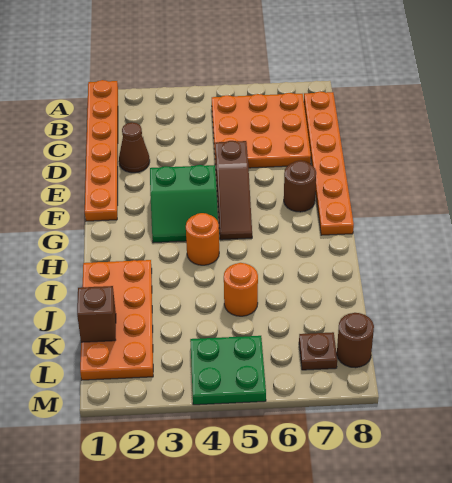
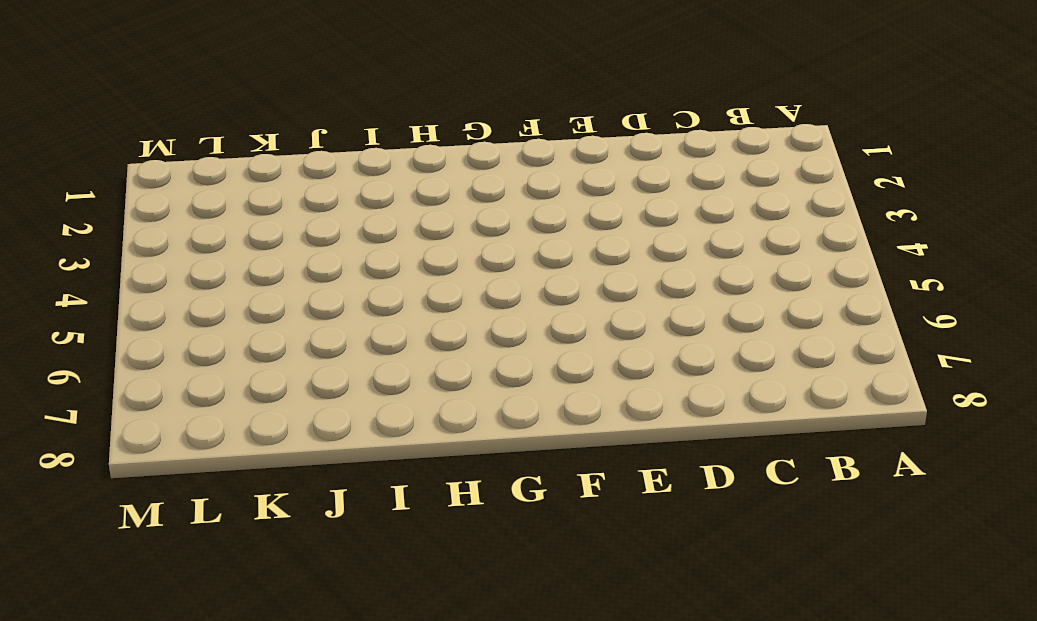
none -> orange 1x6 plate [85,80,118,221]
none -> orange 3x3 plate [212,93,311,168]
none -> orange 1x6 plate [304,91,354,235]

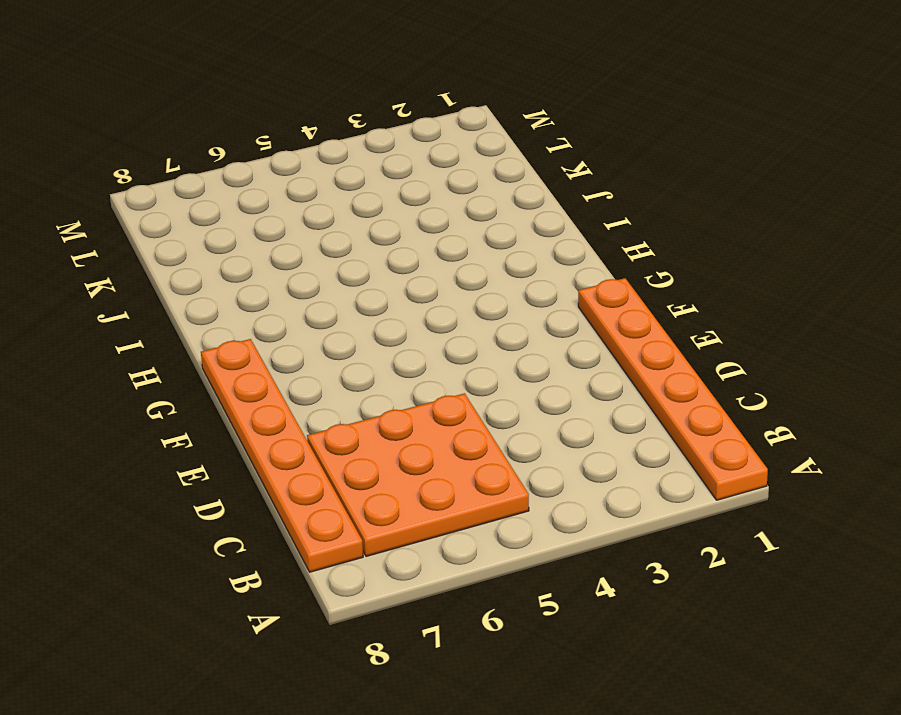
none -> brown 1x1 cone [119,122,150,173]
none -> brown 1x3 slope [215,141,252,240]
none -> green 2x2 slope [150,165,218,243]

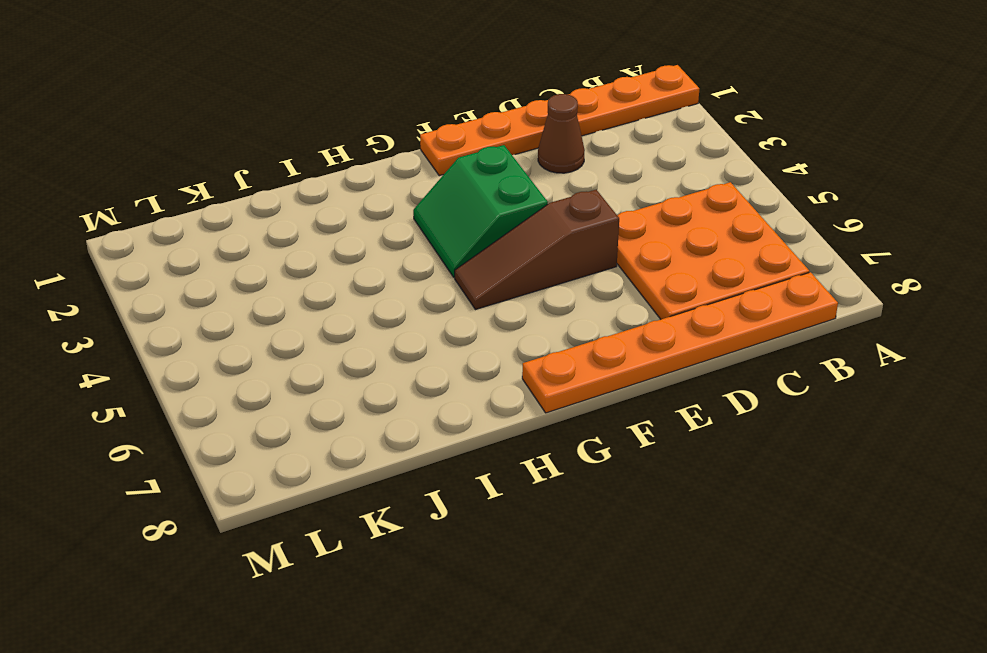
none -> brown 1x1 round brick [284,161,316,212]
none -> orange 1x1 round brick [186,213,219,265]
none -> orange 2x4 plate [80,260,153,380]

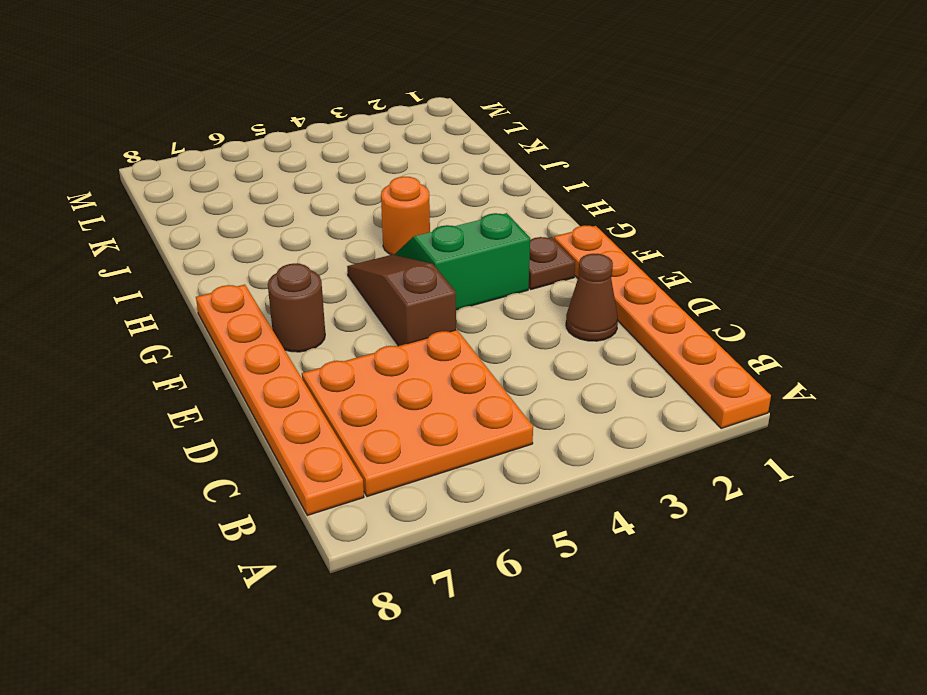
brown 1x1 plate [529,237,575,289] -> brown 1x1 plate moved to [299,332,337,370]
none -> orange 2x4 plate [80,260,153,380]
none -> orange 1x1 round brick [224,263,258,316]
none -> green 2x2 plate [190,336,266,405]

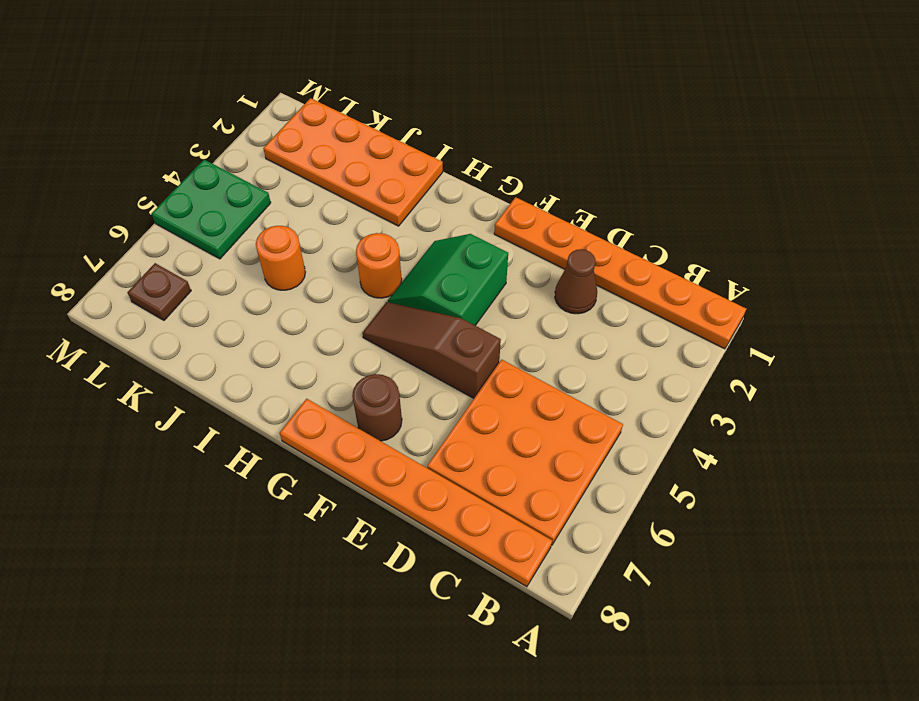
none -> brown 1x1 round brick [337,313,374,368]
none -> brown 1x1 brick [77,286,116,342]

